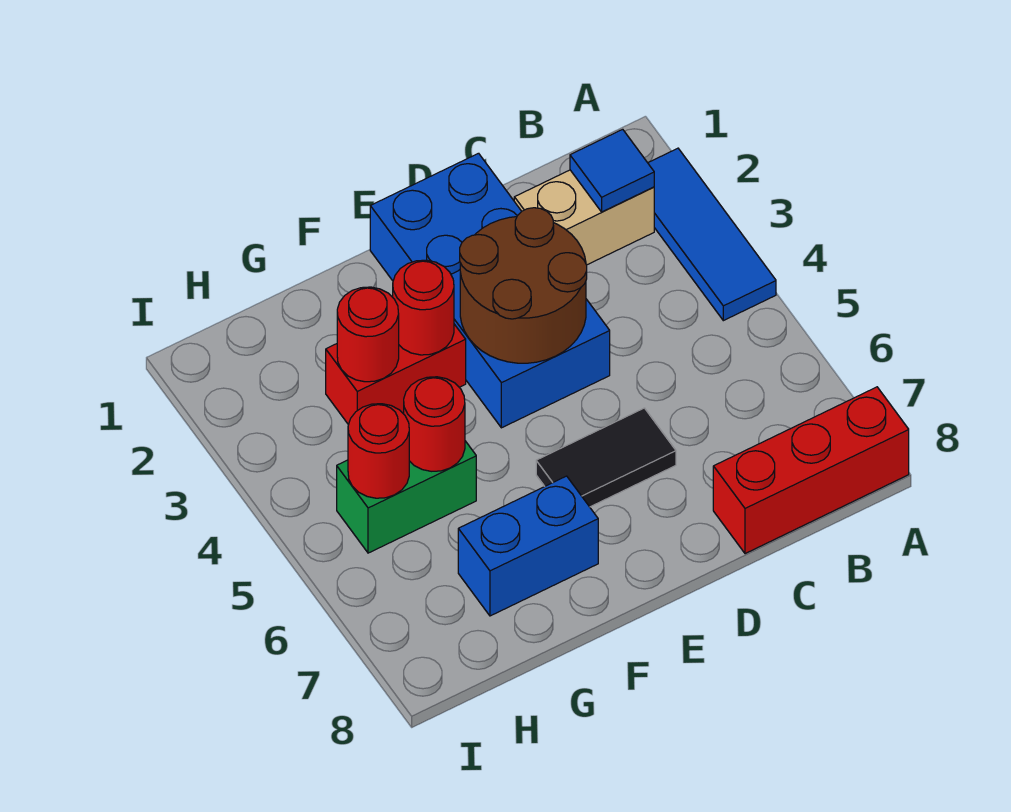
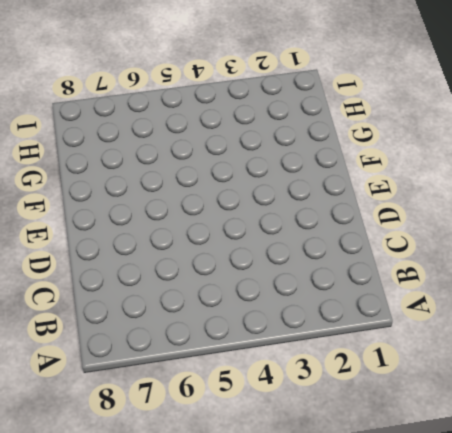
none -> blue 1x3 tile [648,148,776,321]
none -> red 1x3 brick [713,387,909,554]
none -> tan 1x2 brick [514,170,654,265]

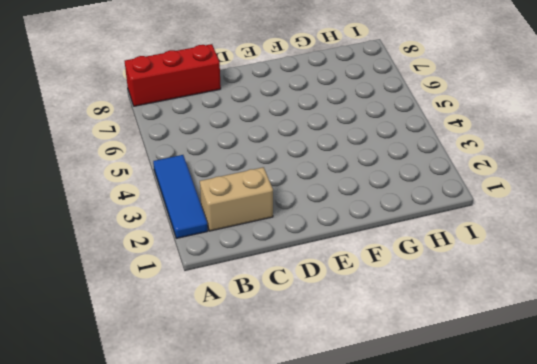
none -> blue 2x4 brick [370,153,610,428]
none -> black 1x2 tile [536,408,676,507]
none -> red 1x2 brick [326,324,466,425]

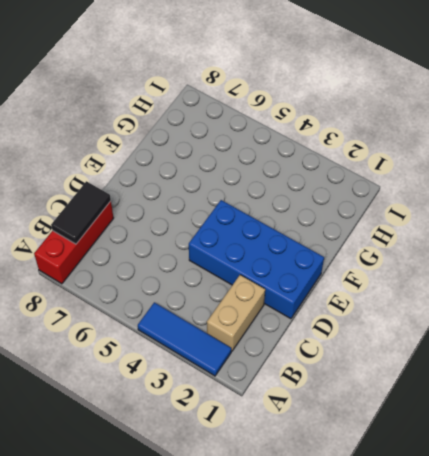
black 1x2 tile [51,181,111,244] -> black 1x2 tile moved to [536,408,676,507]
none -> red 1x2 brick [326,324,466,425]
none -> blue 1x2 brick [458,476,598,616]
none -> green 1x2 brick [337,441,476,553]

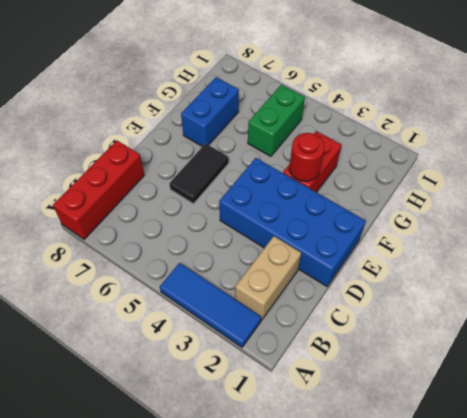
none -> blue 1x1 tile [570,129,654,212]
none -> brown 2x2 round brick [460,208,587,363]
none -> red 1x1 round brick [337,287,399,382]

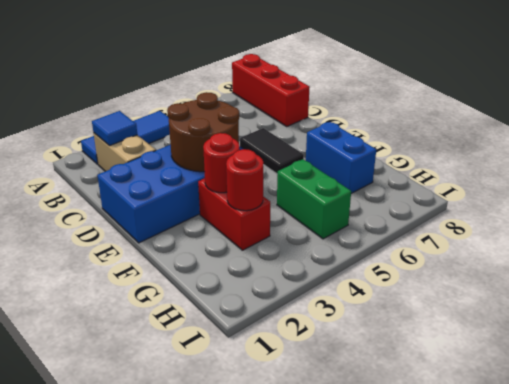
none -> red 1x1 round brick [404,377,465,471]
none -> red 1x1 round brick [348,404,409,498]

